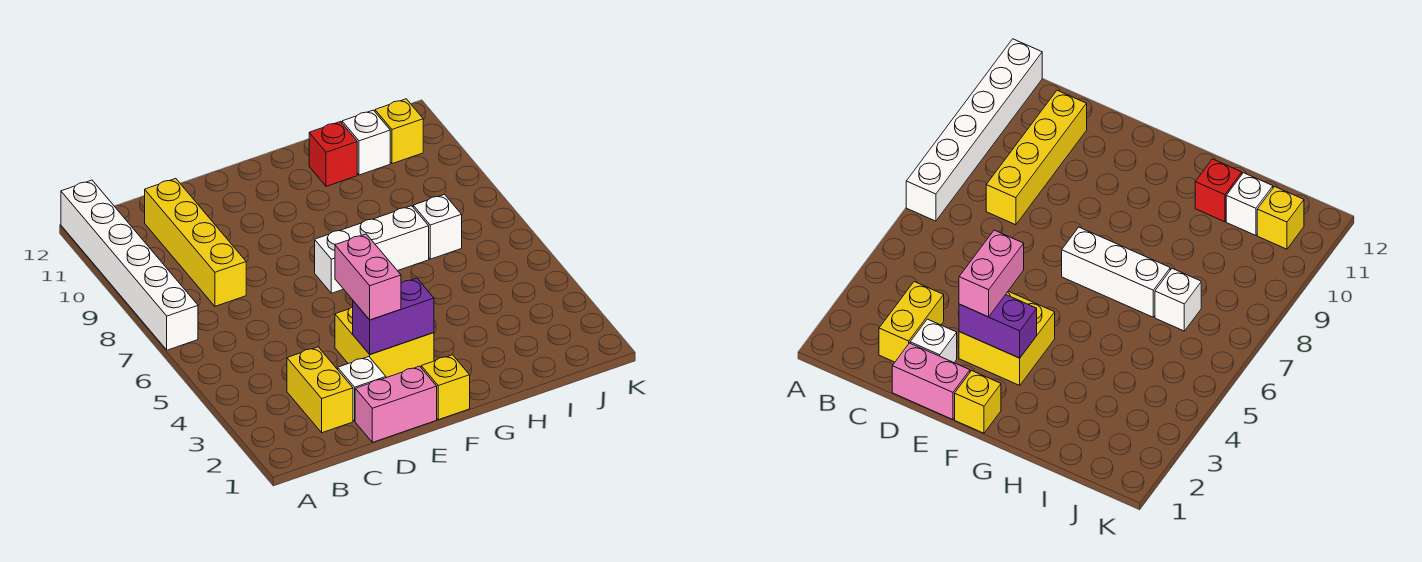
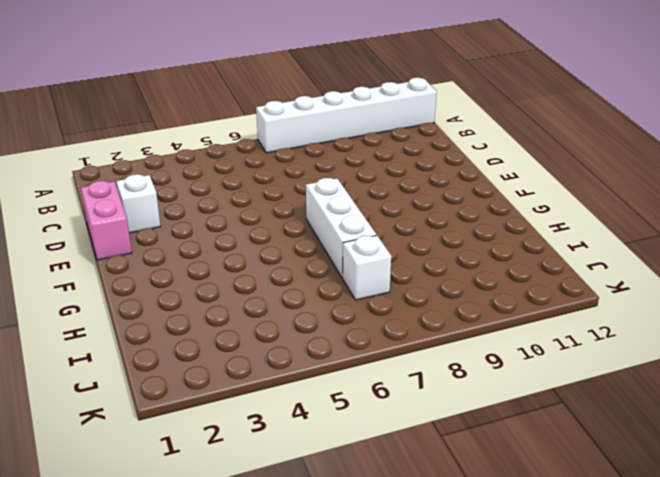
none -> yellow 1x2 brick [287,347,353,433]
none -> yellow 1x4 brick [145,179,246,306]
none -> yellow 2x2 brick [335,307,434,378]

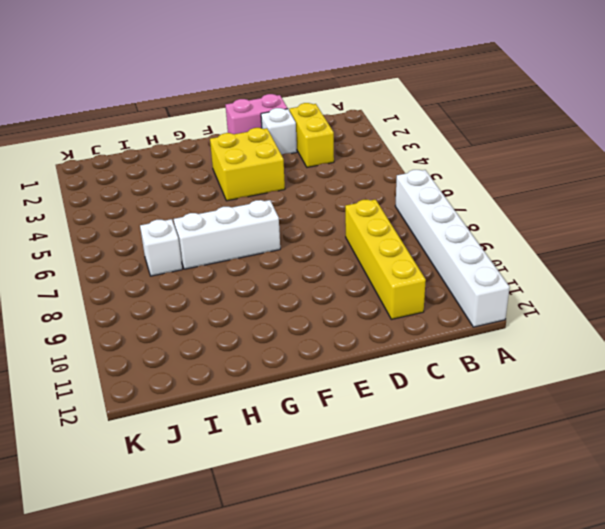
none -> yellow 1x1 brick [421,355,470,420]
none -> red 1x1 brick [309,122,357,186]
none -> white 1x1 brick [342,110,390,175]

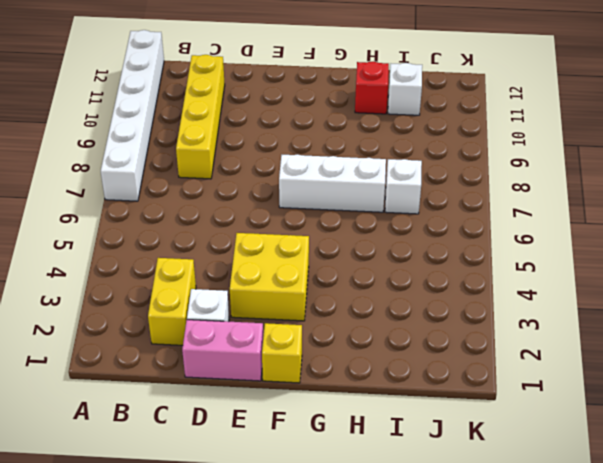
none -> yellow 1x1 brick [375,99,423,164]
none -> purple 1x2 brick [353,278,434,354]
none -> pink 1x2 brick [335,234,401,320]

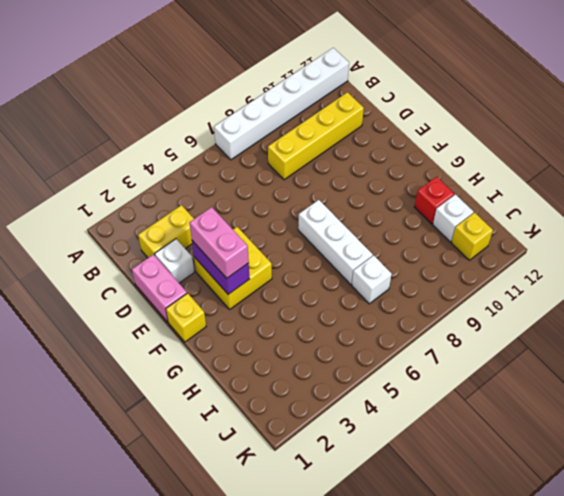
pink 1x2 brick [189,207,249,278] -> pink 1x2 brick turned to [335,234,401,320]

